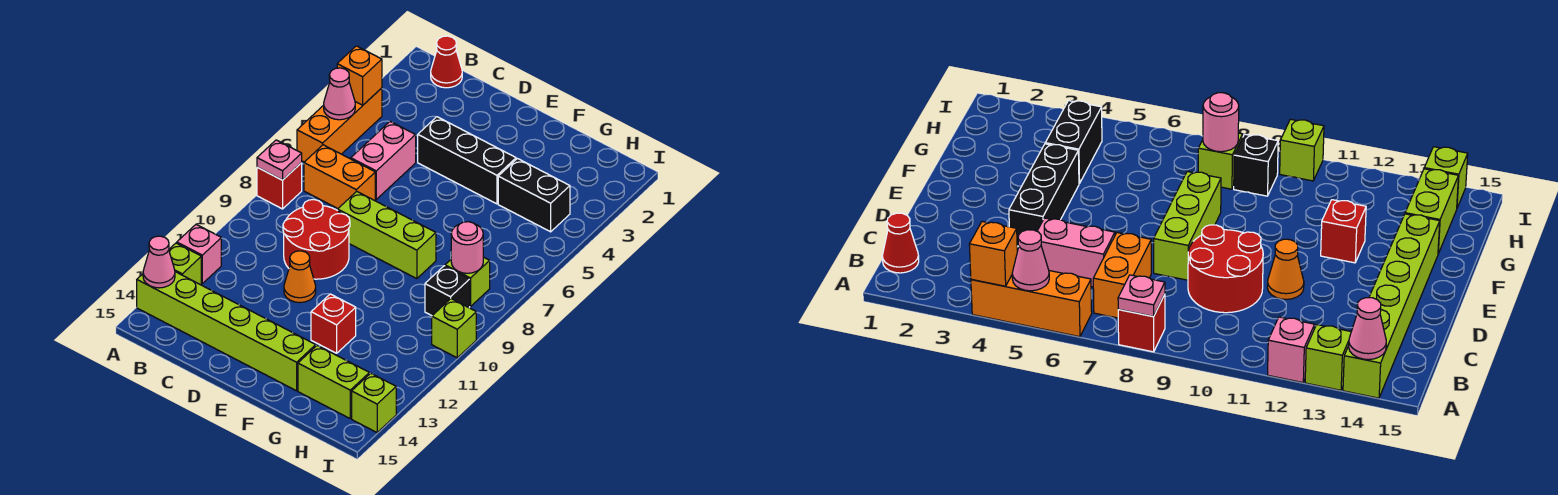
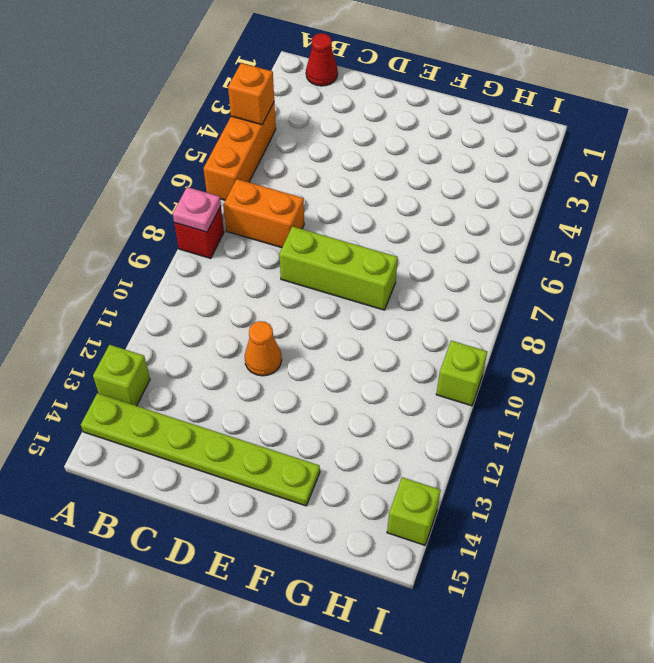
lime 1x6 plate [81,393,320,506] -> lime 1x6 brick [137,272,316,391]
none -> pink 1x1 brick [177,224,221,283]
none -> pink 1x2 brick [351,122,416,199]
none -> red 2x2 round brick [283,200,350,279]

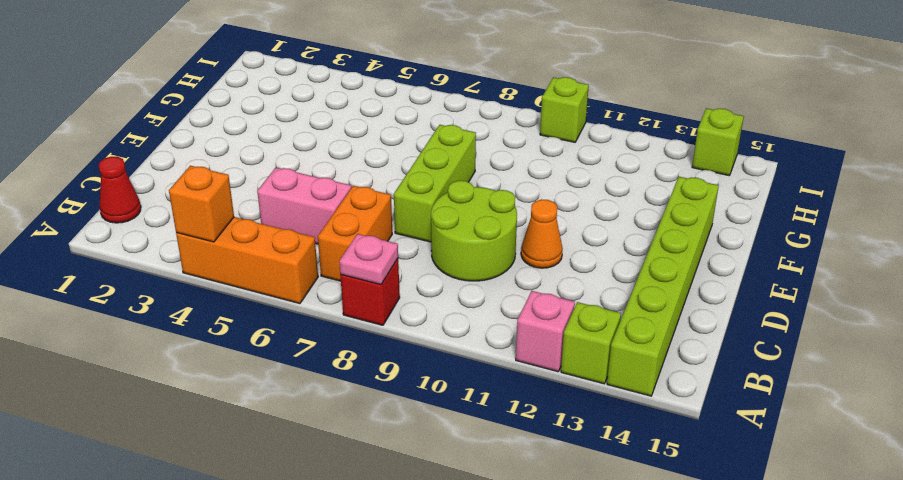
lime 2x2 round brick [431,181,517,281] -> red 2x2 round brick [283,200,350,279]
none -> black 1x3 brick [418,117,516,204]
none -> red 1x1 brick [311,294,356,353]
none -> black 1x2 brick [498,159,570,232]

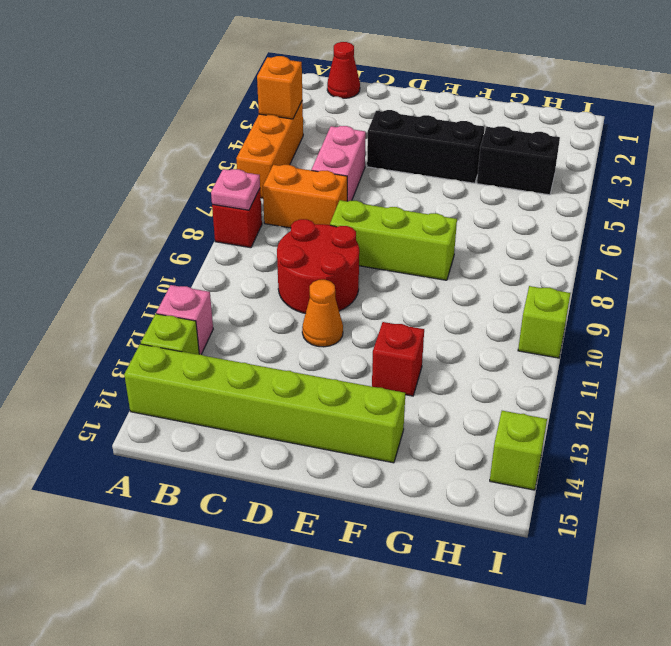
none -> lime 1x2 brick [298,346,369,418]
none -> lime 1x1 brick [445,257,490,307]
none -> black 1x1 brick [425,266,470,316]

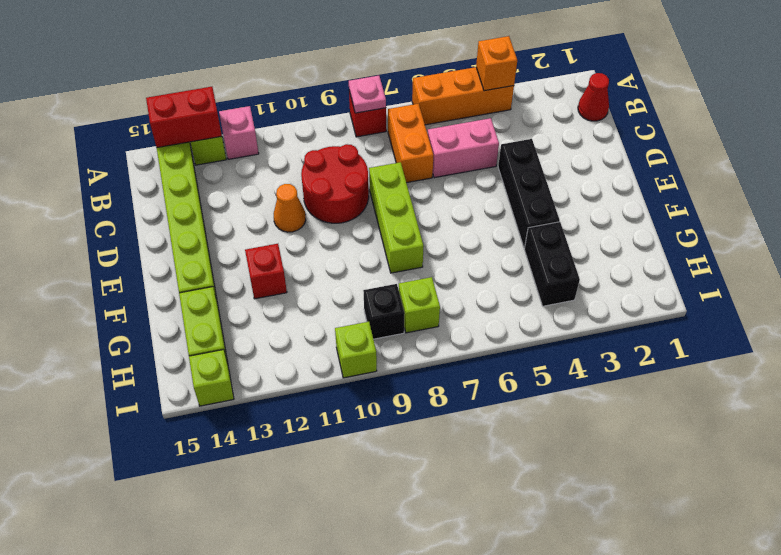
red 1x2 brick [146,87,222,148] -> pink 1x1 cone [143,236,175,288]
none -> pink 1x1 cone [324,68,355,120]
none -> pink 1x1 round brick [451,222,483,273]

